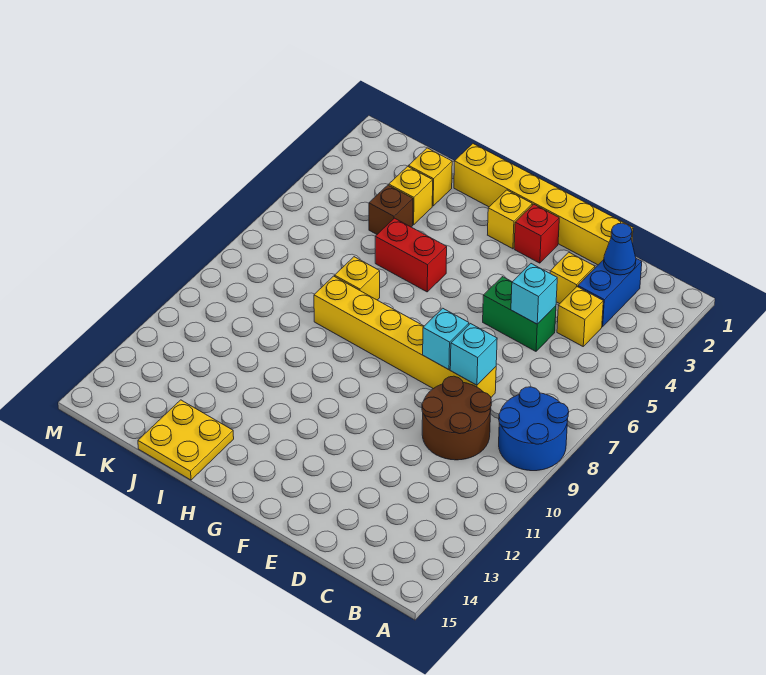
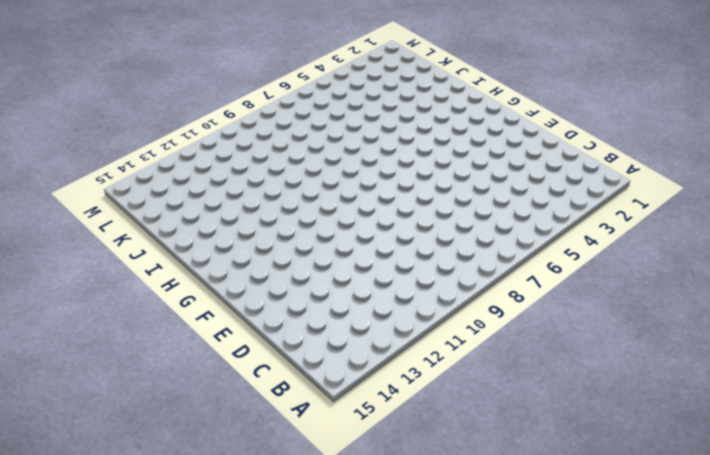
none -> blue 2x2 round brick [499,387,569,471]
none -> blue 1x2 brick [578,259,642,327]
none -> yellow 1x1 brick [557,287,603,346]

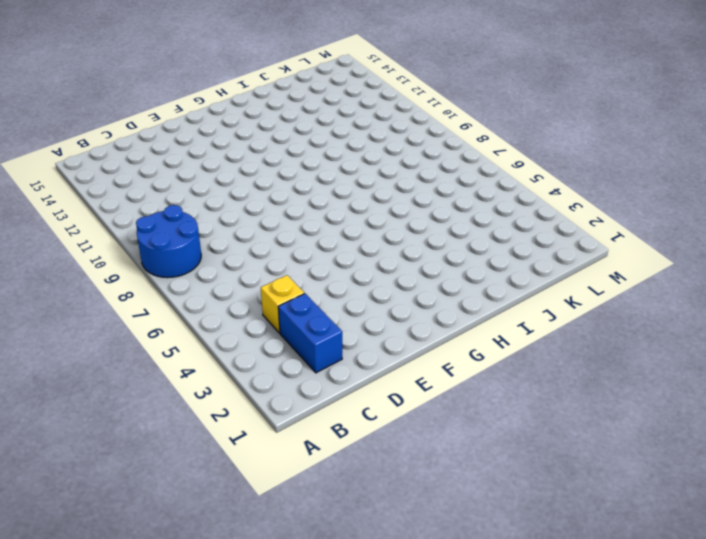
none -> brown 2x2 round brick [422,376,491,460]
none -> yellow 1x6 brick [454,144,633,265]
none -> yellow 1x1 brick [550,252,595,304]

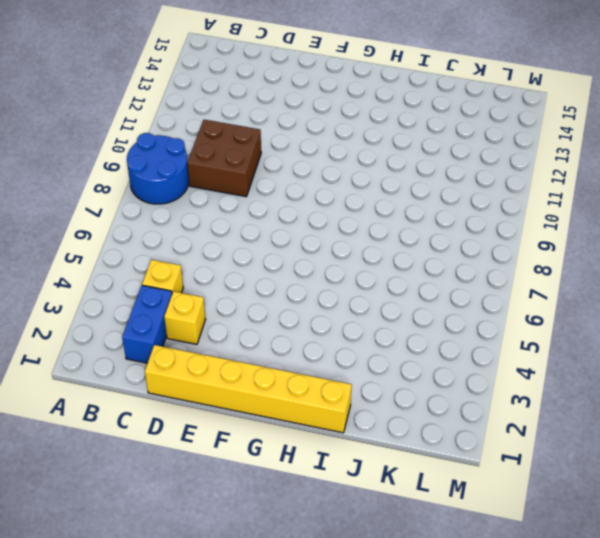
brown 2x2 brick [187,120,261,197] -> brown 2x2 round brick [422,376,491,460]
none -> green 1x2 brick [483,277,556,351]
none -> yellow 1x6 brick [314,276,496,397]
none -> red 1x1 brick [514,204,559,263]

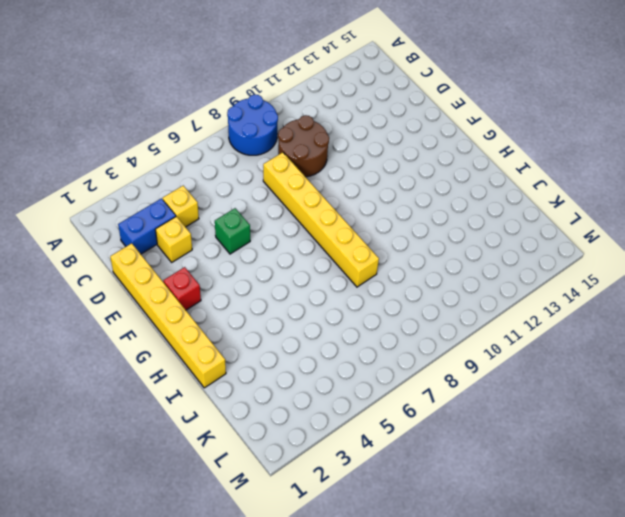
green 1x1 brick [215,208,250,254] -> green 1x2 brick [483,277,556,351]
none -> yellow 1x1 brick [488,190,532,249]
none -> red 1x2 brick [375,218,447,292]
none -> yellow 1x1 brick [335,257,380,300]

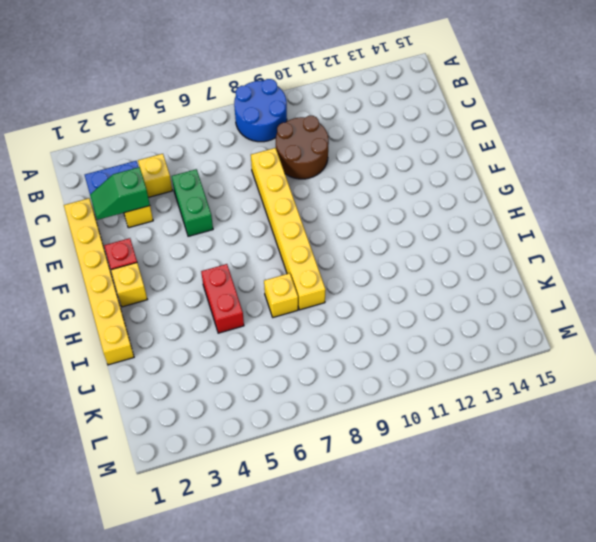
green 1x2 slope [90,167,150,220] -> none
none -> yellow 2x2 plate [138,400,234,480]
none -> yellow 1x1 brick [409,148,452,206]
none -> yellow 1x1 brick [389,166,433,225]

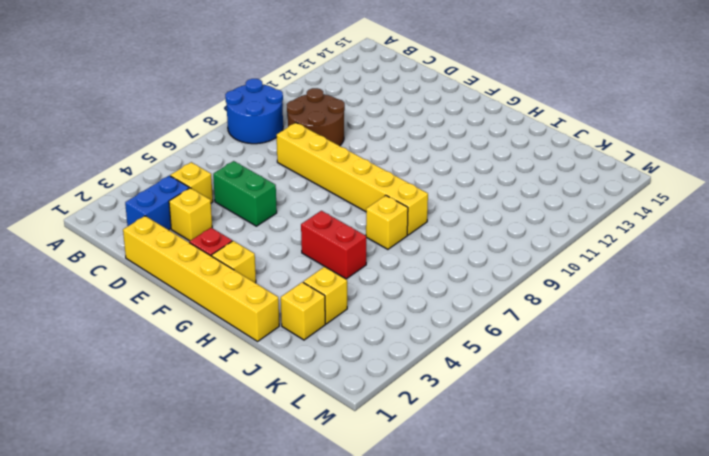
none -> yellow 2x2 plate [138,400,234,480]
none -> brown 1x1 brick [369,185,413,234]
none -> blue 1x1 cone [604,223,636,275]

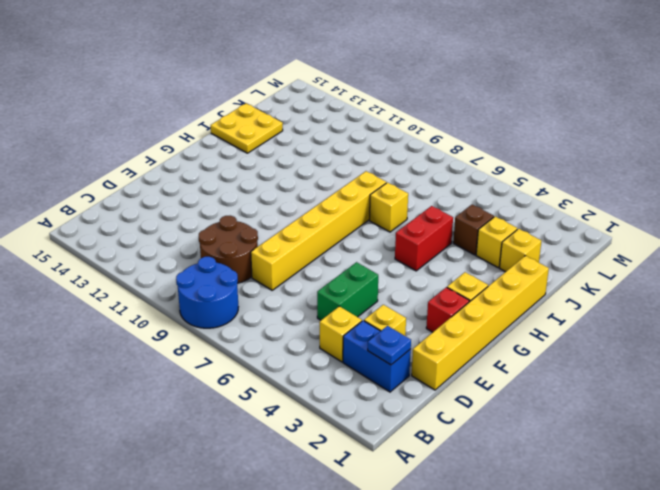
blue 1x1 plate [368,326,411,365] -> blue 1x1 cone [604,223,636,275]
none -> cyan 1x1 brick [511,264,557,324]
none -> cyan 1x1 brick [450,324,497,385]
none -> cyan 1x1 brick [423,308,469,370]

